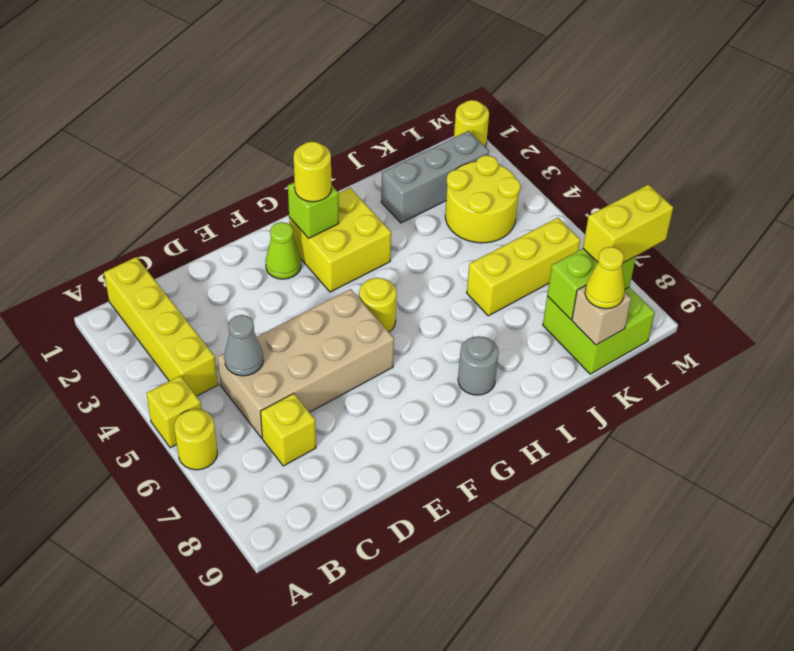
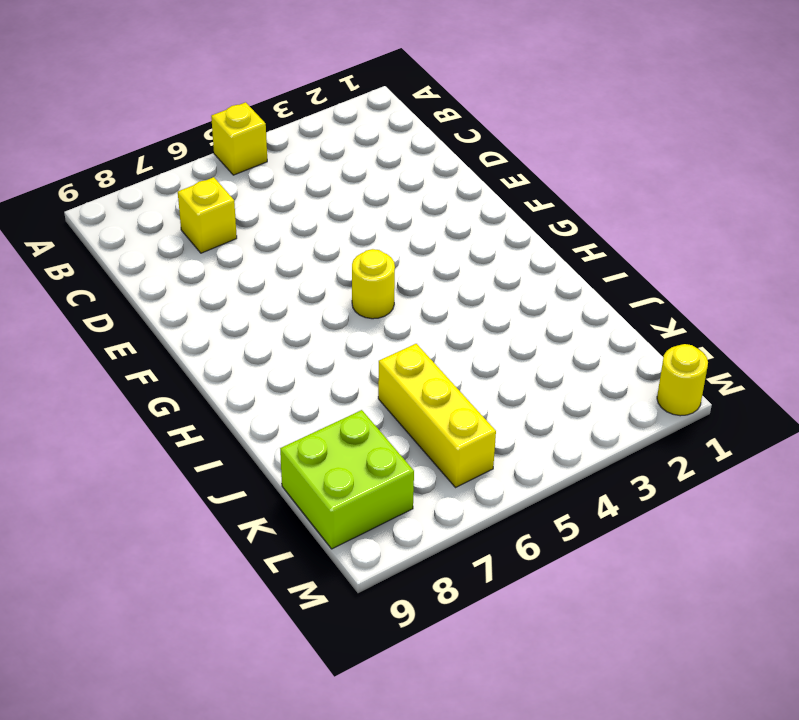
none -> yellow 1x1 round brick [174,409,217,470]
none -> yellow 1x4 brick [104,257,218,396]
none -> tan 2x4 brick [218,289,394,438]

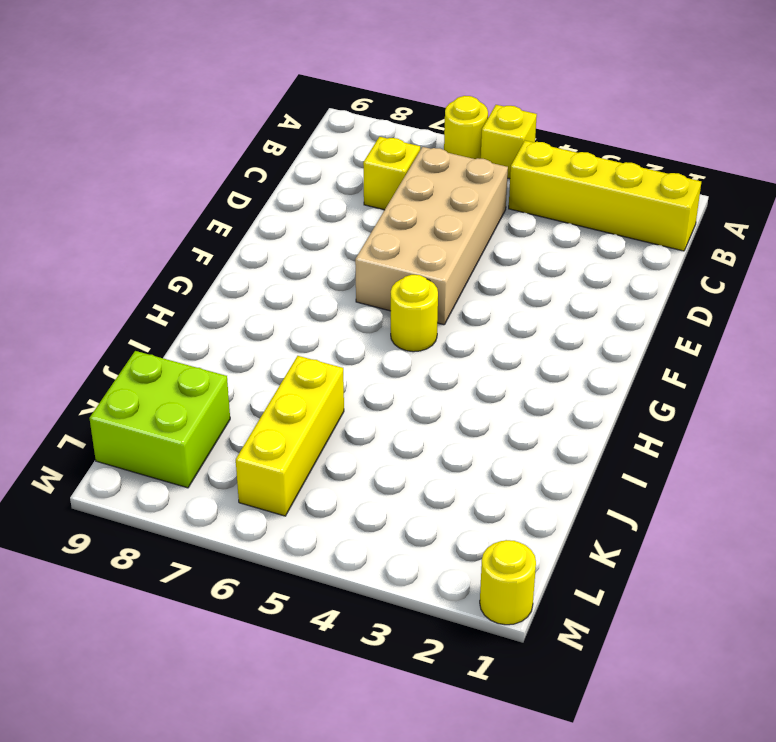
none -> lime 1x1 cone [265,222,301,279]
none -> yellow 2x2 brick [289,188,391,292]
none -> grey 1x1 round brick [458,336,499,395]

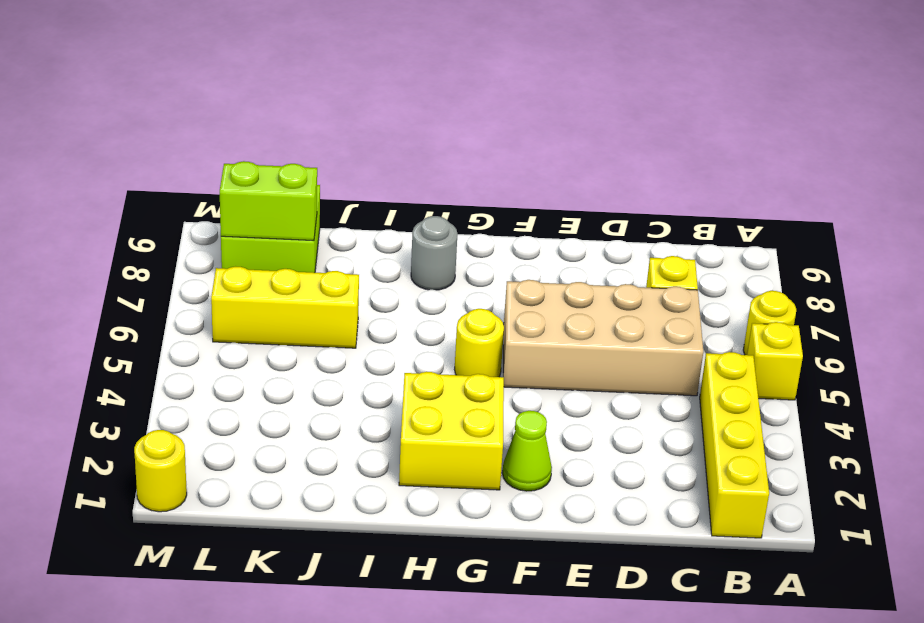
none -> grey 1x3 brick [381,131,489,223]
none -> yellow 2x2 round brick [445,155,521,243]
none -> grey 1x1 cone [224,315,263,376]

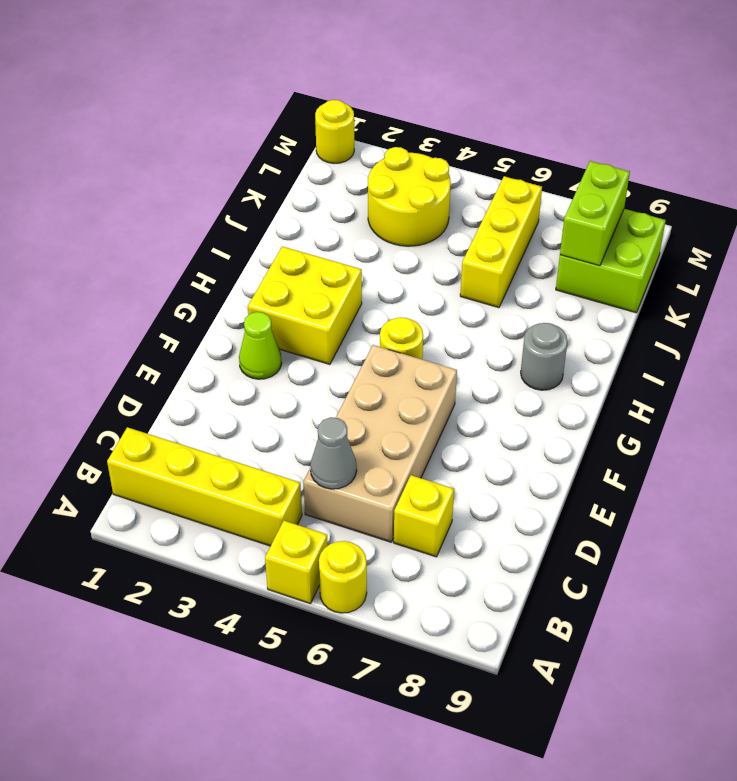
none -> grey 1x3 brick [381,131,489,223]
none -> lime 1x1 brick [288,182,339,238]
none -> tan 1x1 brick [572,286,631,345]

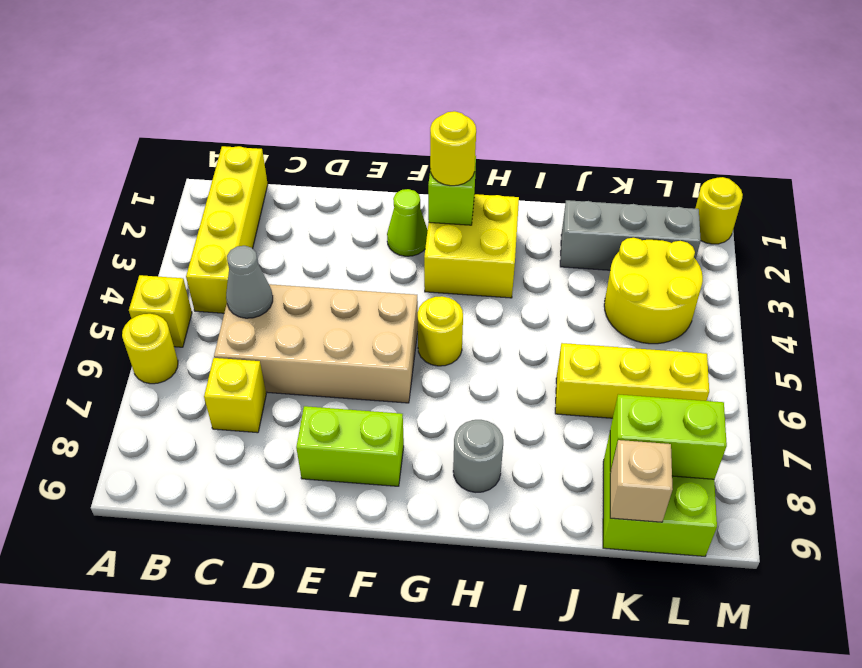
lime 1x2 brick [296,406,404,486] -> none
none -> yellow 1x1 cone [585,247,625,309]
none -> yellow 1x2 brick [583,184,673,263]

